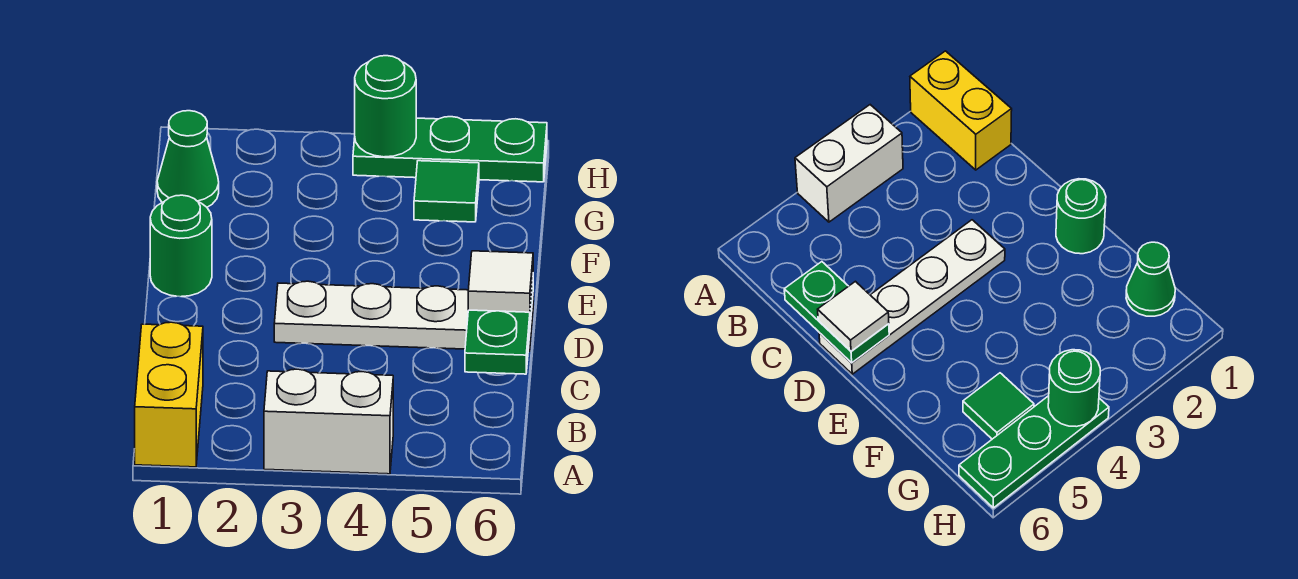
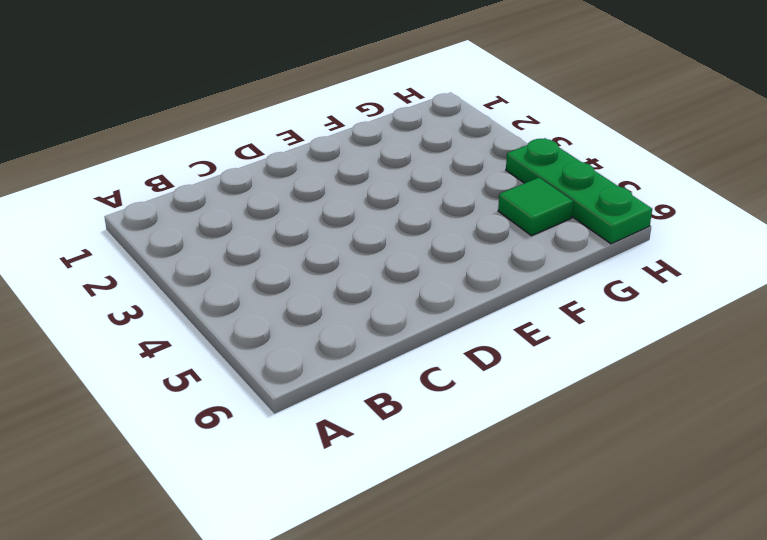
none -> yellow 1x2 brick [135,322,203,467]
none -> white 1x2 brick [264,369,393,474]

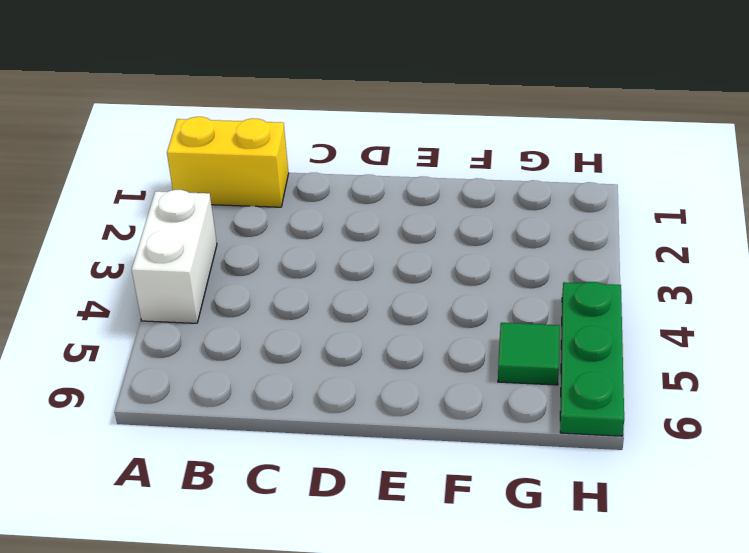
none -> white 1x4 plate [274,281,533,351]
none -> green 1x1 round brick [150,195,212,297]

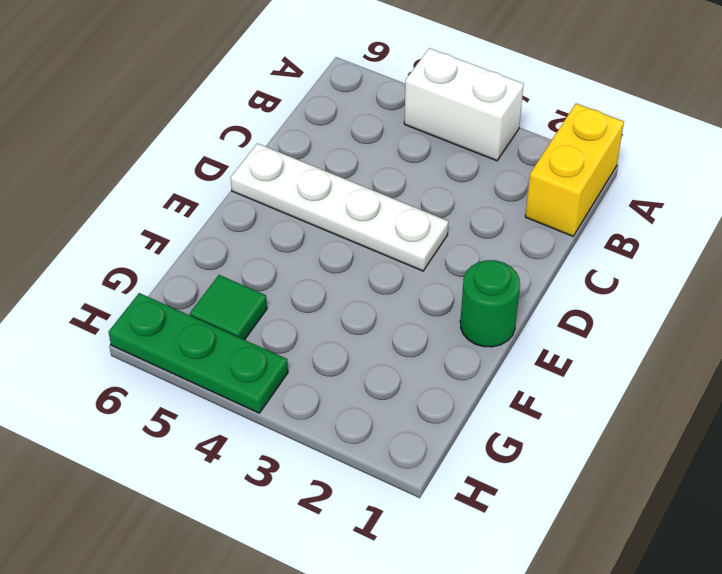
none -> green 1x1 cone [157,111,219,207]
none -> green 1x2 plate [465,281,533,374]

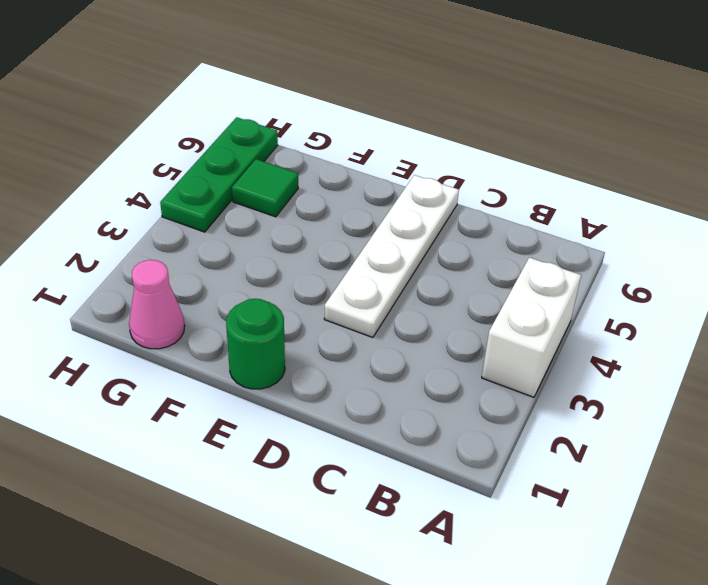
pink 1x1 cone [129,260,185,349] -> green 1x1 cone [157,111,219,207]
none -> yellow 1x2 brick [135,322,203,467]
none -> green 1x2 plate [465,281,533,374]

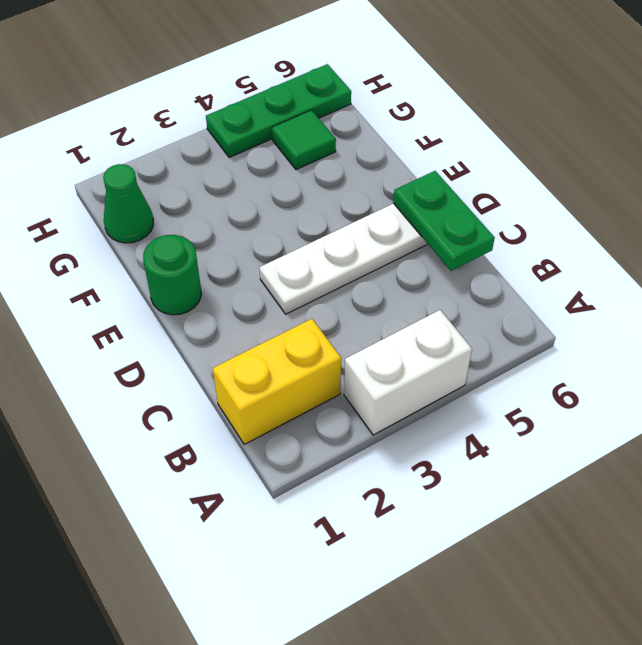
yellow 1x2 brick [213,319,341,444] -> yellow 1x2 brick turned to [135,322,203,467]
none -> green 1x1 round brick [355,56,416,157]
none -> white 1x1 tile [468,251,533,312]

